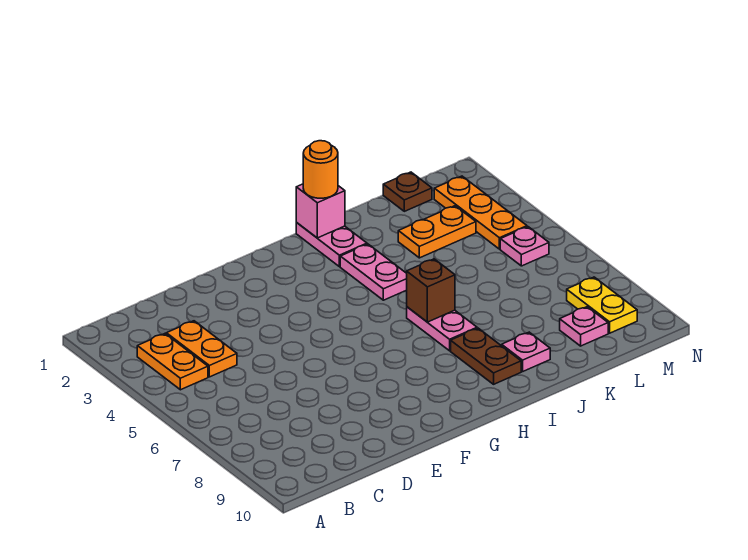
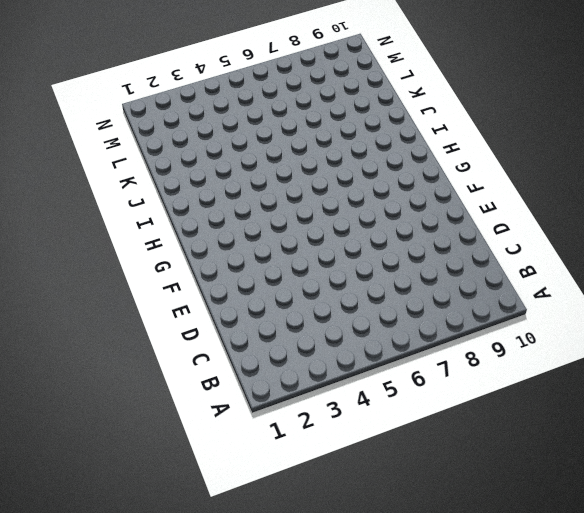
none -> orange 1x2 plate [137,334,208,390]
none -> orange 1x2 plate [166,321,237,377]
none -> pink 1x2 plate [296,223,367,267]

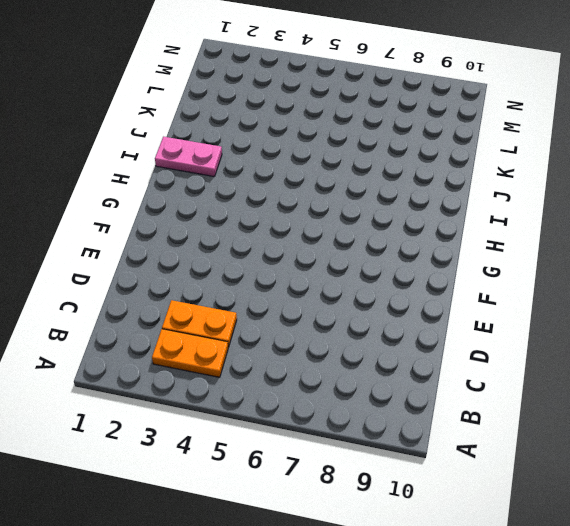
none -> pink 1x2 plate [340,244,407,300]
none -> pink 1x2 plate [407,307,477,351]
none -> brown 1x2 plate [451,328,521,384]

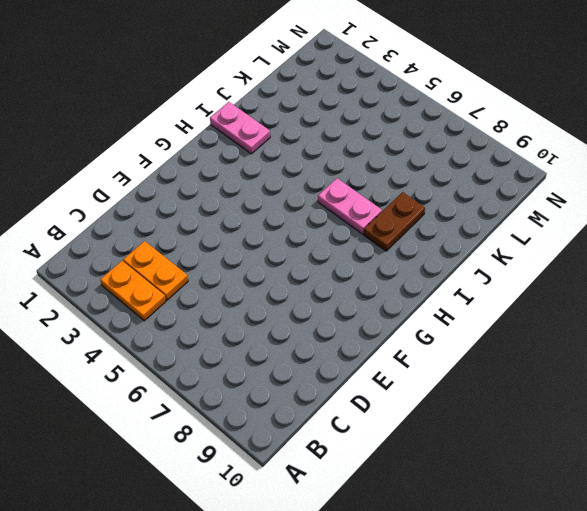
brown 1x2 plate [364,192,425,251] -> brown 1x2 plate turned to [451,328,521,384]
none -> pink 1x2 plate [340,244,407,300]
none -> pink 1x1 plate [502,332,550,372]
none -> orange 1x2 plate [398,206,476,258]

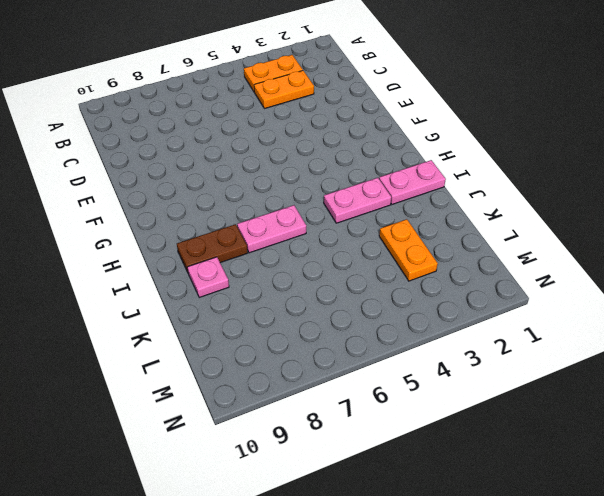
none -> brown 1x1 plate [383,172,432,211]
none -> pink 1x1 plate [560,307,608,346]
none -> orange 1x3 plate [434,176,527,249]

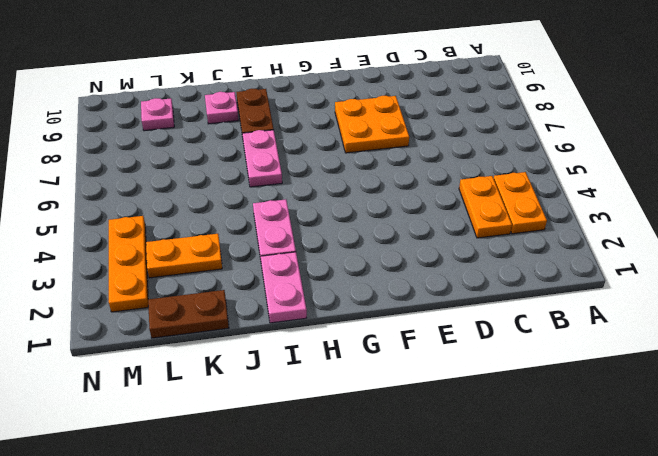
orange 2x2 plate [335,96,409,153] -> none
brown 1x2 plate [148,290,229,338] -> brown 1x1 plate [383,172,432,211]
none -> pink 1x1 plate [500,227,549,266]
none -> yellow 1x2 plate [567,277,637,333]
none -> pink 1x1 brick [296,184,345,238]

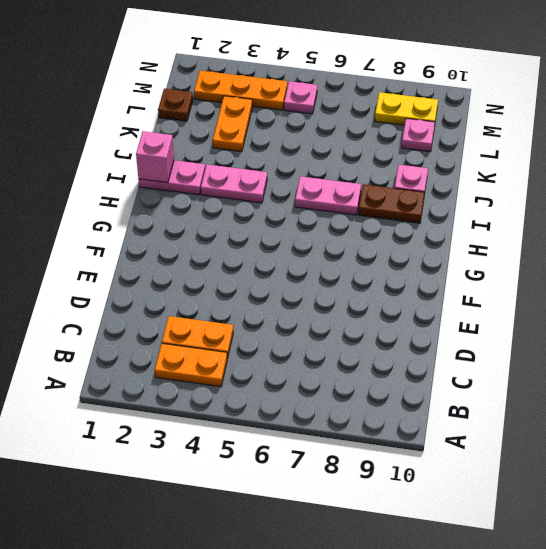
none -> brown 1x1 brick [407,259,455,322]
none -> orange 1x1 round brick [303,141,338,198]

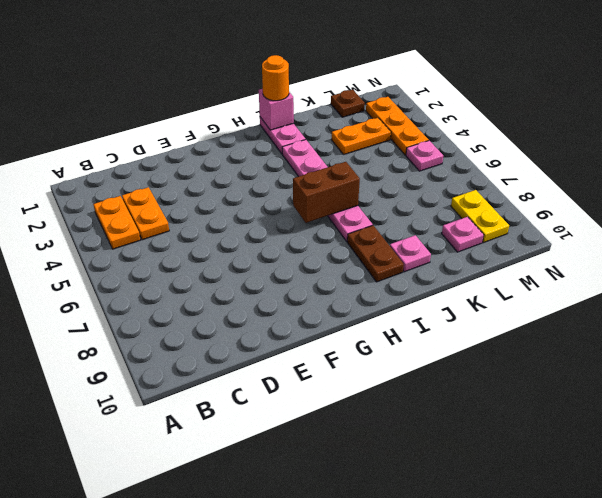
brown 1x2 brick [293,162,360,223] -> brown 1x1 brick [407,259,455,322]

